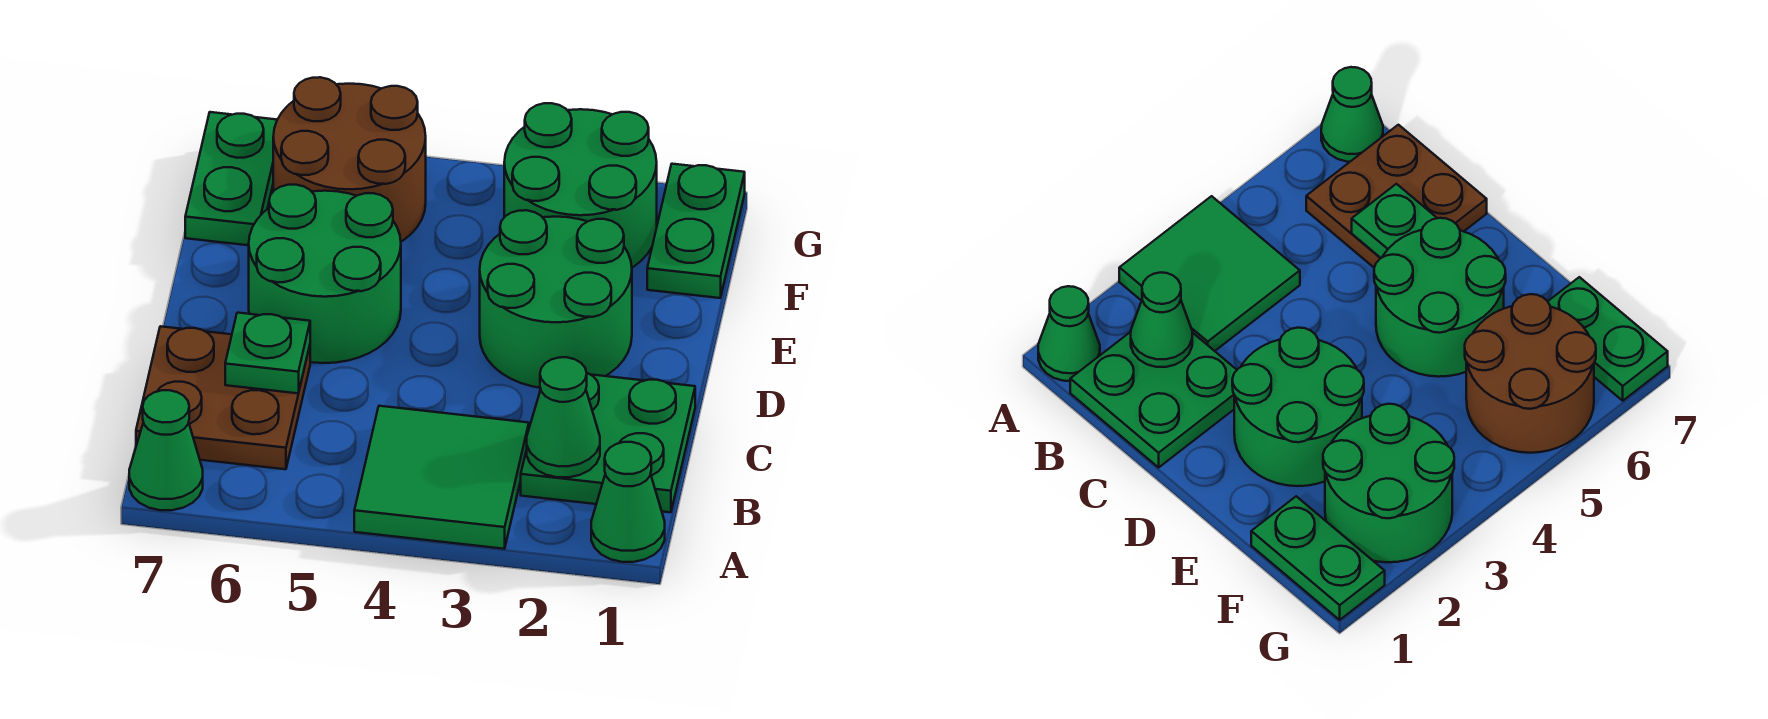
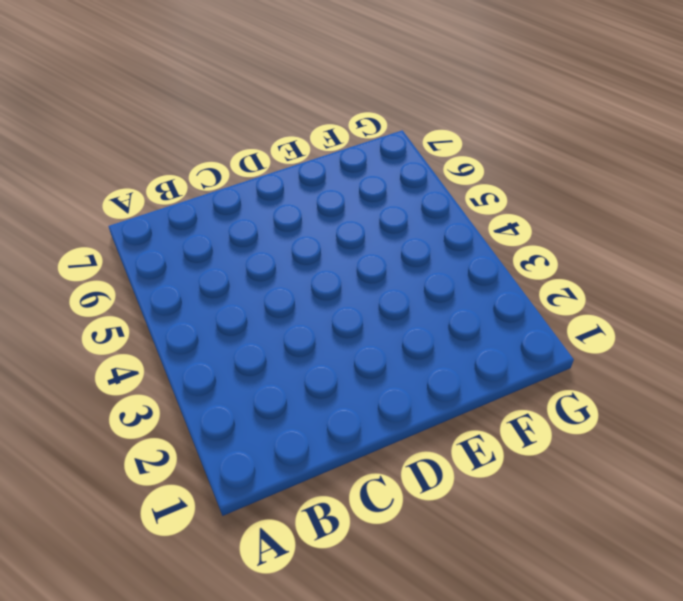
none -> green 1x1 cone [591,442,665,562]
none -> green 2x2 tile [354,406,529,549]
none -> green 1x1 cone [129,390,203,510]

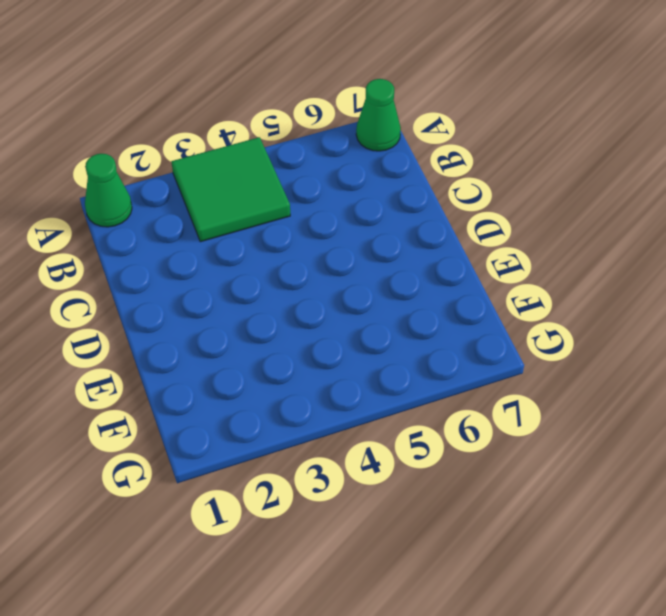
none -> green 2x2 plate [521,373,695,512]
none -> brown 2x2 plate [136,326,310,469]
none -> green 2x2 round brick [480,210,632,388]

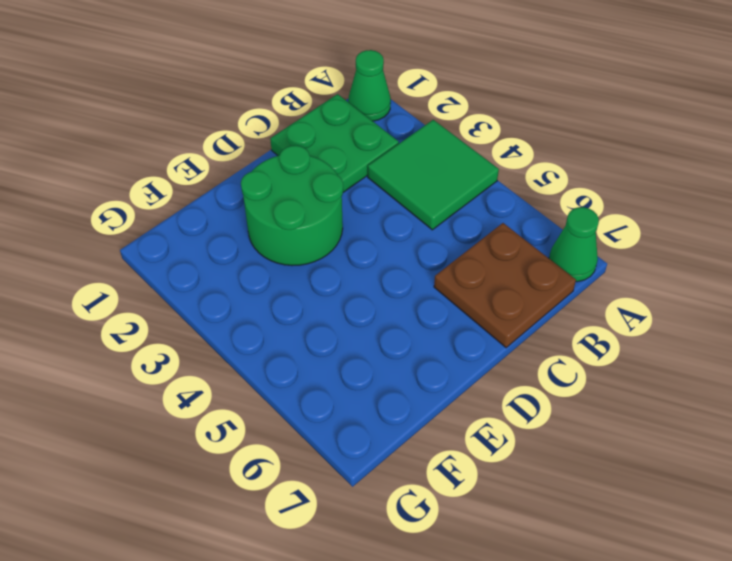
none -> green 2x2 round brick [249,185,401,363]
none -> green 1x2 plate [647,164,745,298]
none -> green 2x2 round brick [504,103,657,267]

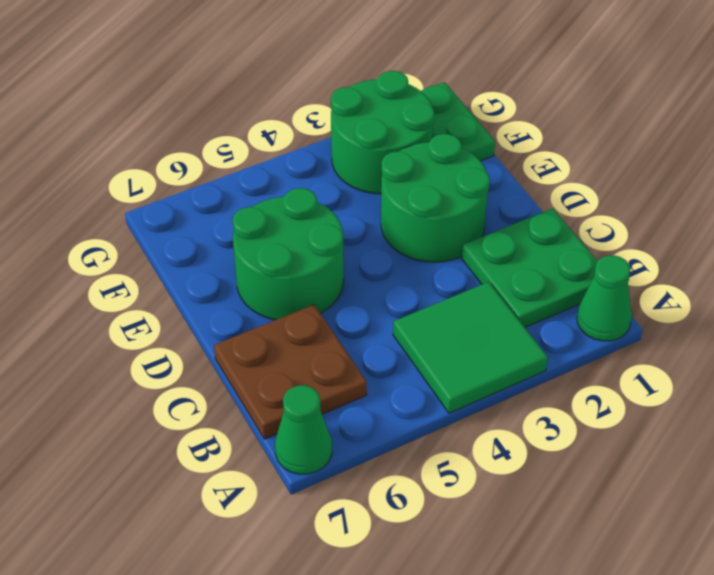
none -> brown 2x2 round brick [273,77,426,242]
none -> green 1x2 plate [185,112,277,245]
none -> green 1x1 cone [527,357,600,477]

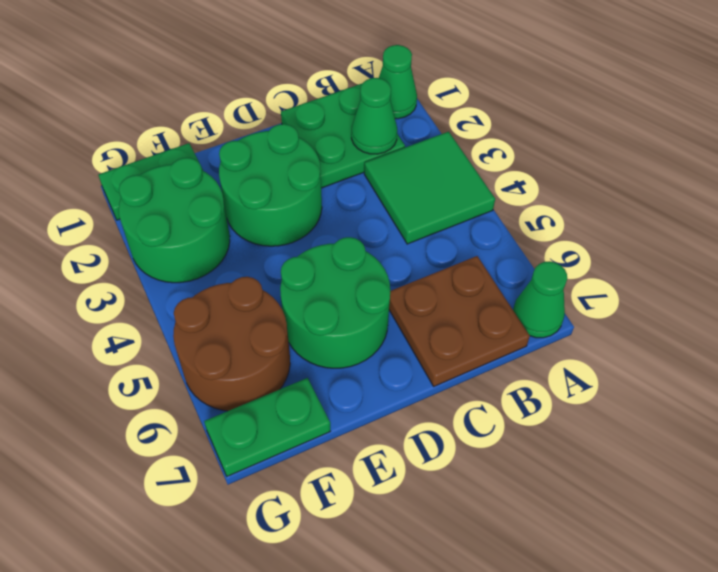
none -> green 1x1 plate [225,313,310,393]

